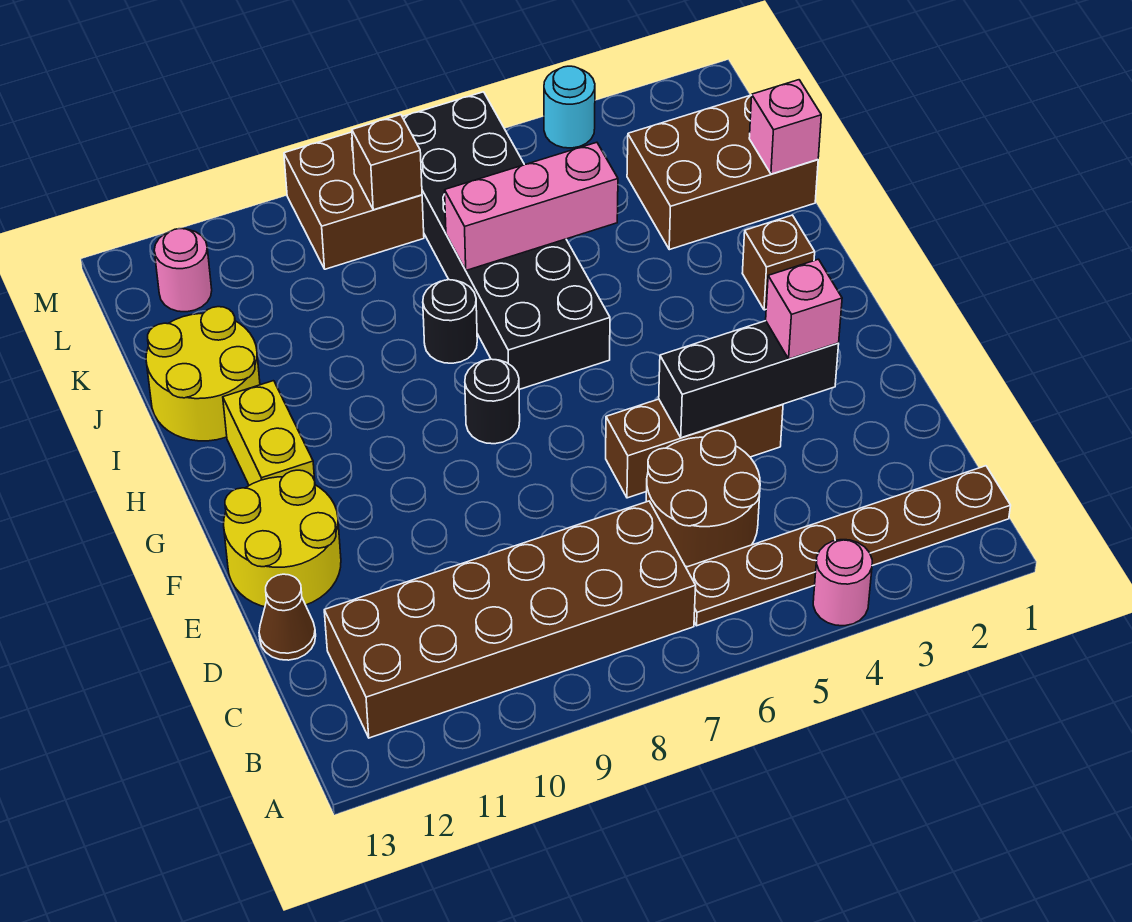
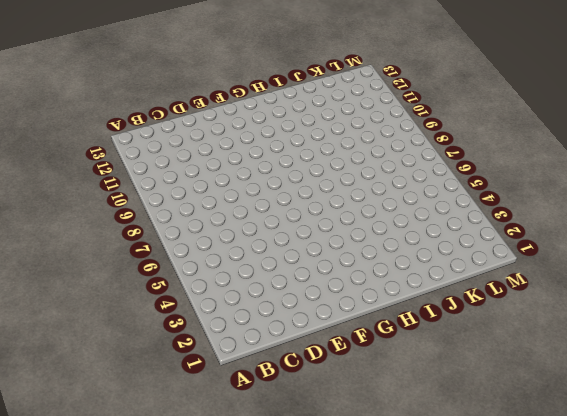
none -> pink 1x1 round brick [813,540,872,626]
none -> brown 1x6 plate [686,466,1011,626]
none -> brown 2x6 brick [324,501,696,738]

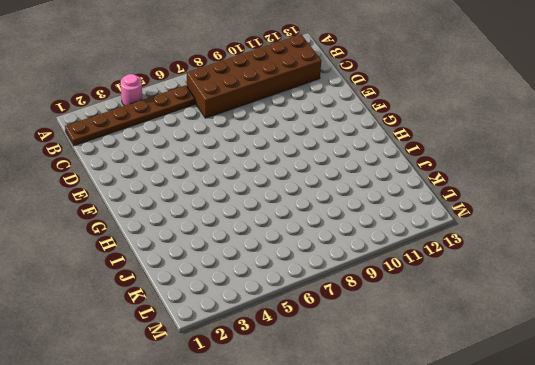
none -> brown 2x2 round brick [646,431,760,567]
none -> brown 1x1 cone [259,574,316,660]
none -> brown 1x3 brick [606,399,783,498]

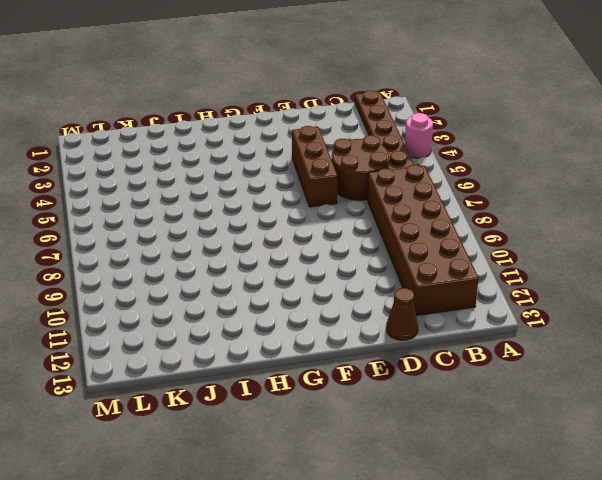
none -> yellow 2x2 round brick [224,470,341,607]
none -> black 1x1 round brick [465,359,520,444]
none -> yellow 1x2 brick [223,381,315,485]

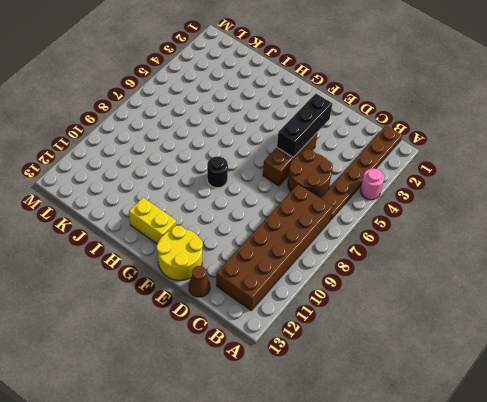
none -> brown 1x1 brick [742,215,815,310]
none -> black 2x6 brick [403,92,610,389]
none -> black 1x1 round brick [423,280,477,363]

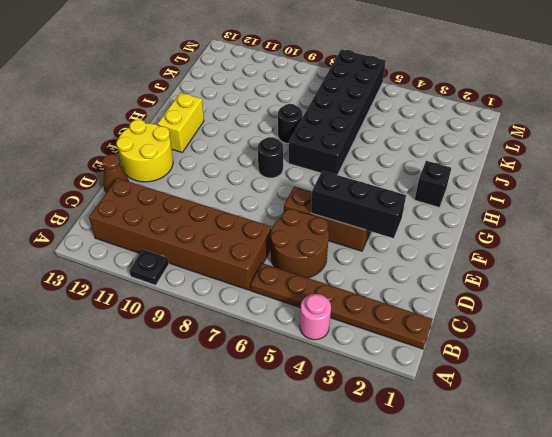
black 1x1 plate [129,250,169,285] -> none
black 1x1 brick [415,161,451,207] -> brown 1x1 brick [742,215,815,310]
none -> yellow 2x2 round brick [146,307,260,441]
none -> brown 2x3 brick [627,95,818,250]
none -> brown 2x2 brick [284,132,424,269]

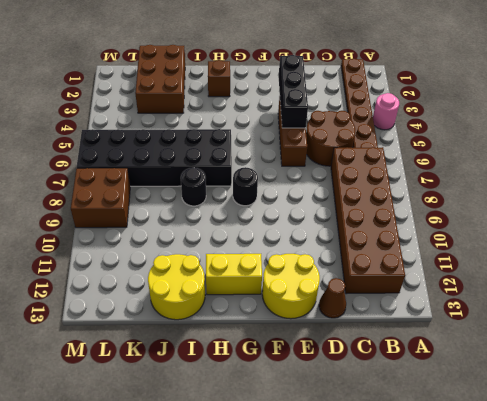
none -> pink 1x1 round brick [154,229,212,312]
none -> cyan 1x1 round brick [544,66,595,148]
none -> pink 1x1 brick [749,80,821,174]

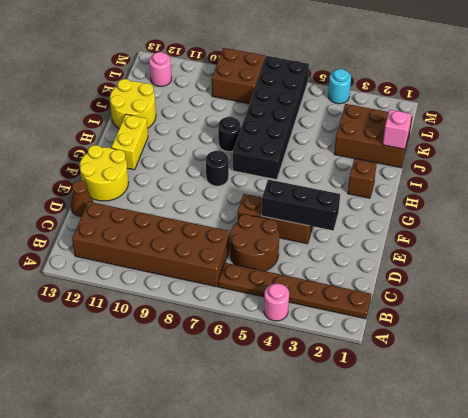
none -> pink 1x3 brick [445,142,618,270]
none -> brown 1x1 brick [352,115,422,210]
none -> pink 1x1 brick [766,259,842,359]

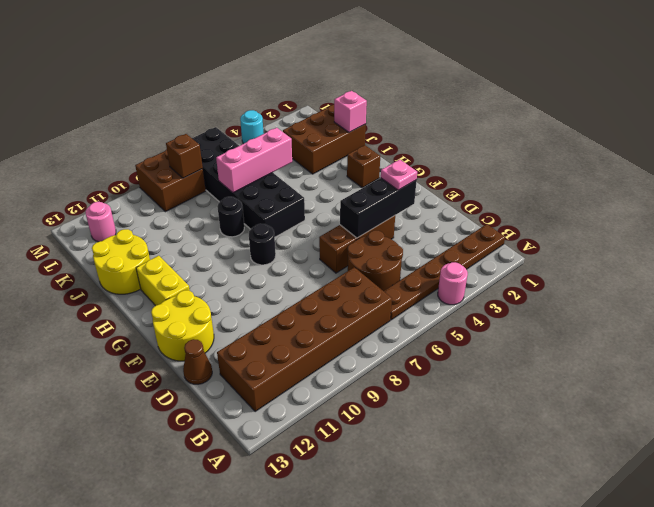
pink 1x1 plate [381,159,417,190] -> pink 1x1 brick [766,259,842,359]

